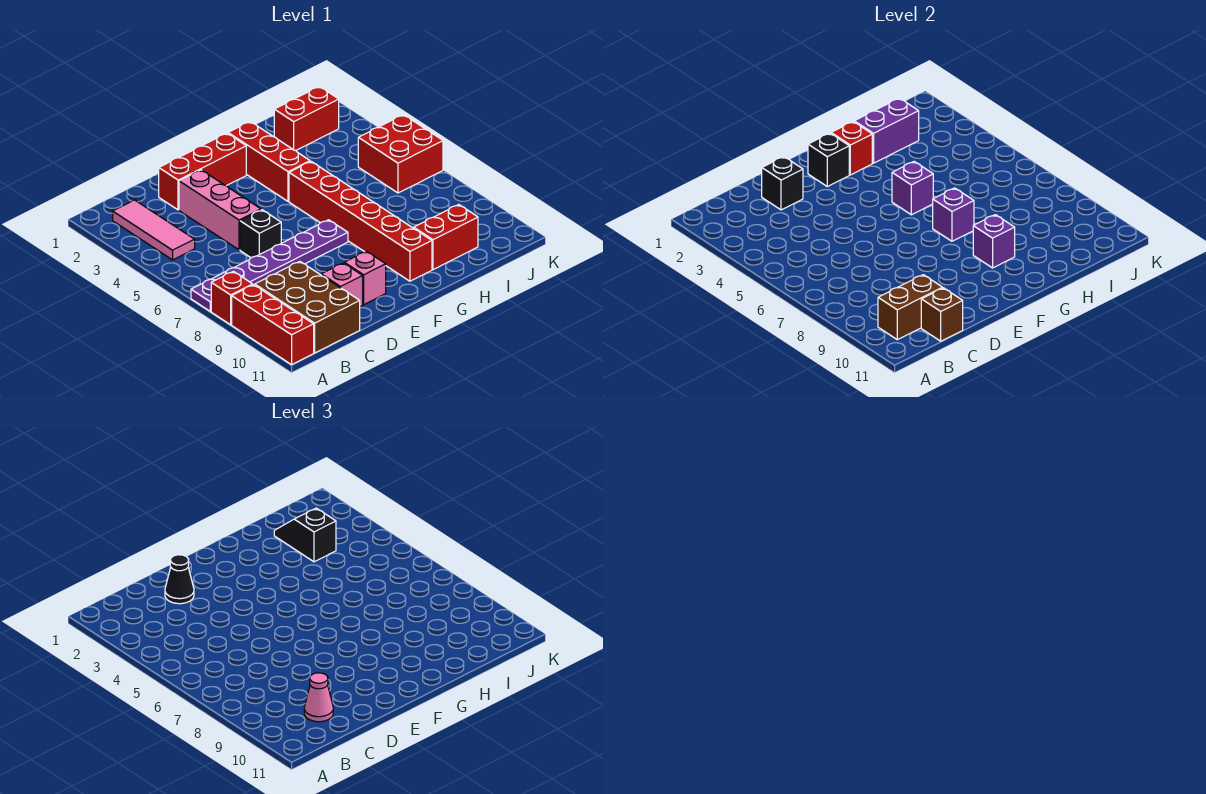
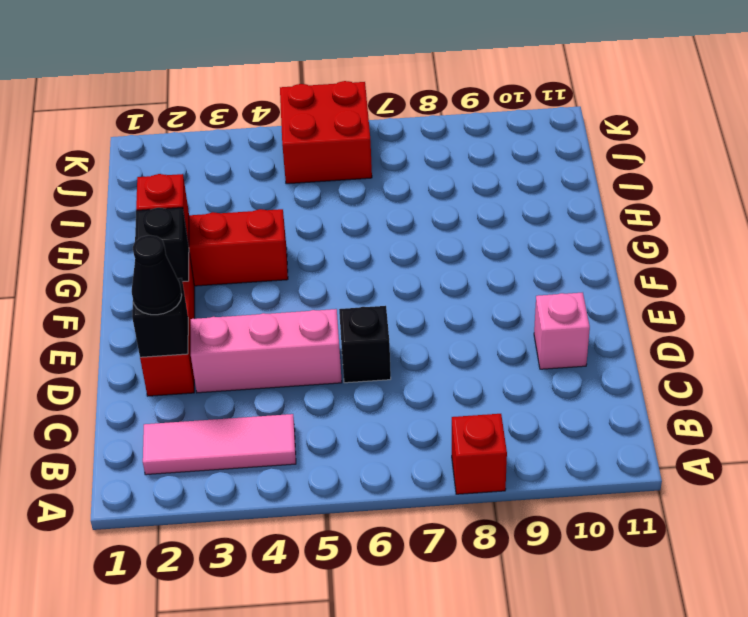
none -> purple 1x6 plate [191,220,348,311]
none -> red 1x3 brick [232,285,314,365]
none -> brown 2x3 brick [255,261,360,353]

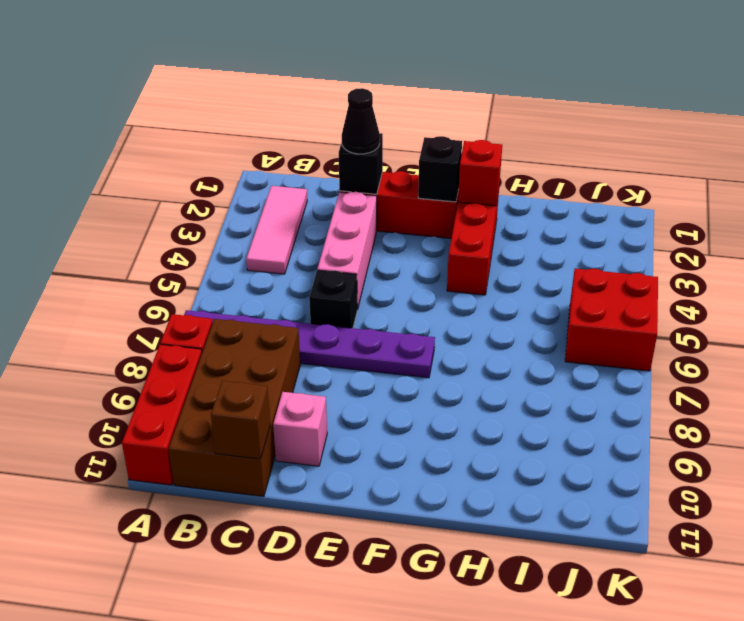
brown 2x4 brick [169,319,300,496] -> brown 2x3 brick [255,261,360,353]
none -> pink 1x1 brick [344,251,386,304]
none -> red 1x6 brick [289,162,432,281]
none -> red 1x2 brick [414,205,478,270]

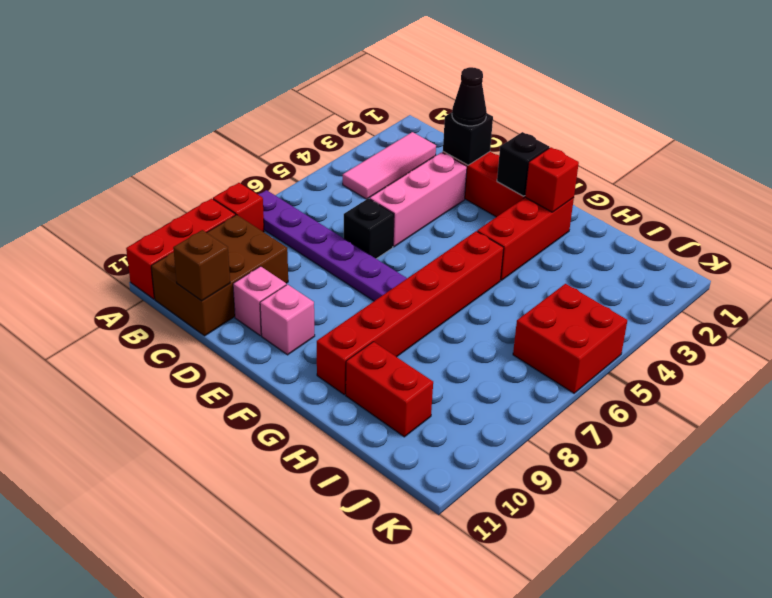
none -> red 1x2 brick [274,86,339,151]
none -> brown 1x2 brick [878,275,942,340]
none -> purple 1x1 brick [892,162,933,215]

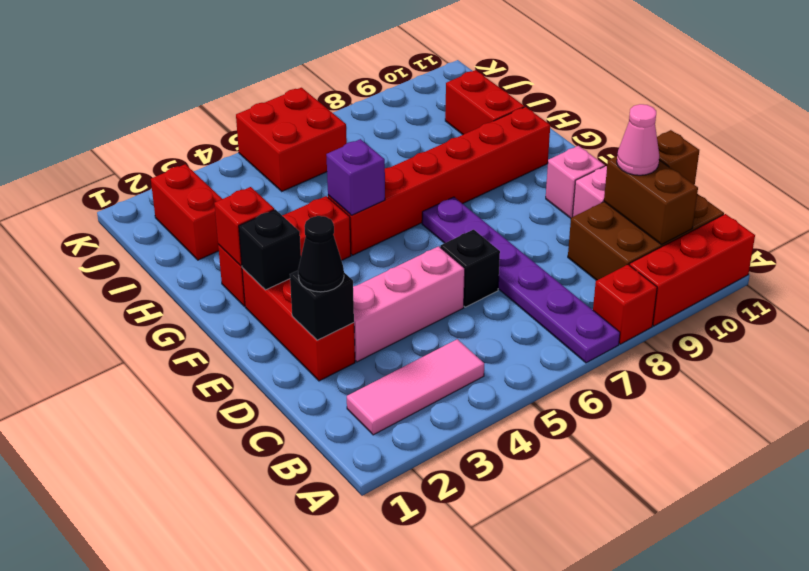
none -> purple 1x1 brick [933,188,974,241]
none -> purple 1x1 brick [973,215,1015,268]
none -> purple 1x2 brick [854,98,919,163]

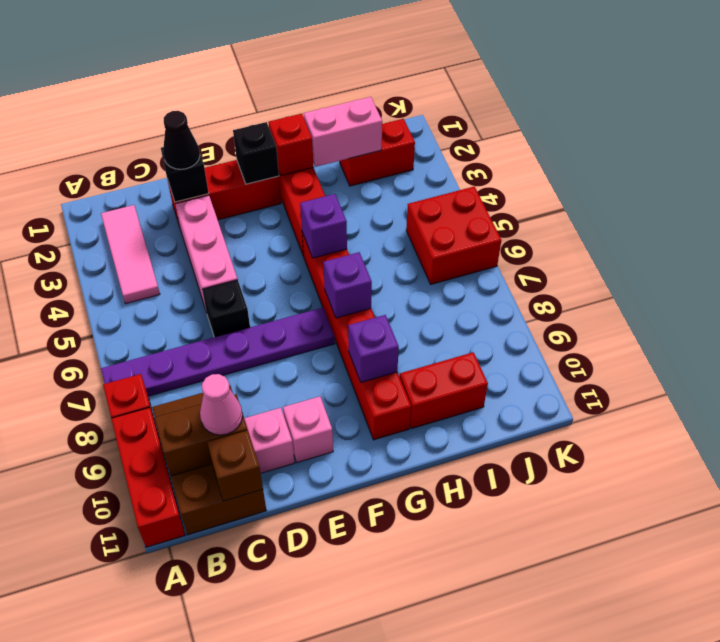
pink 1x2 brick [304,97,382,167] -> purple 1x2 brick [854,98,919,163]
none -> black 1x2 slope [274,508,336,562]

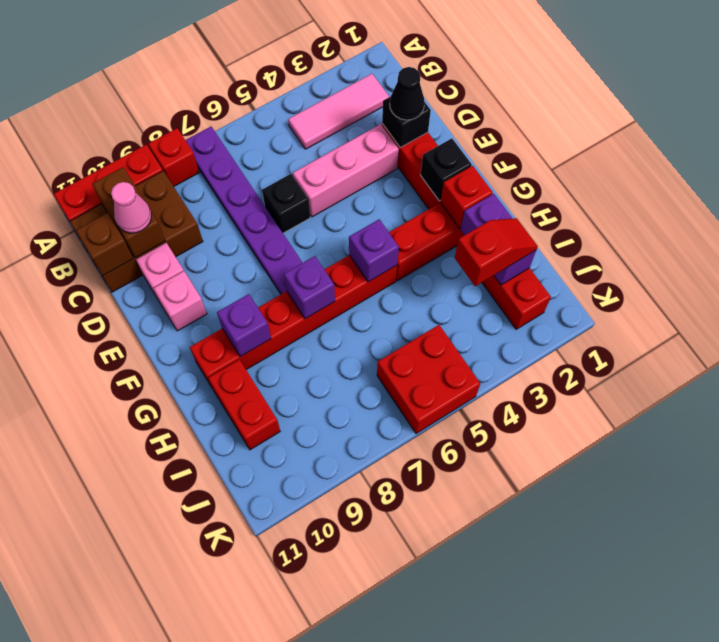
red 1x2 slope [455,218,538,286] -> black 1x2 slope [274,508,336,562]

